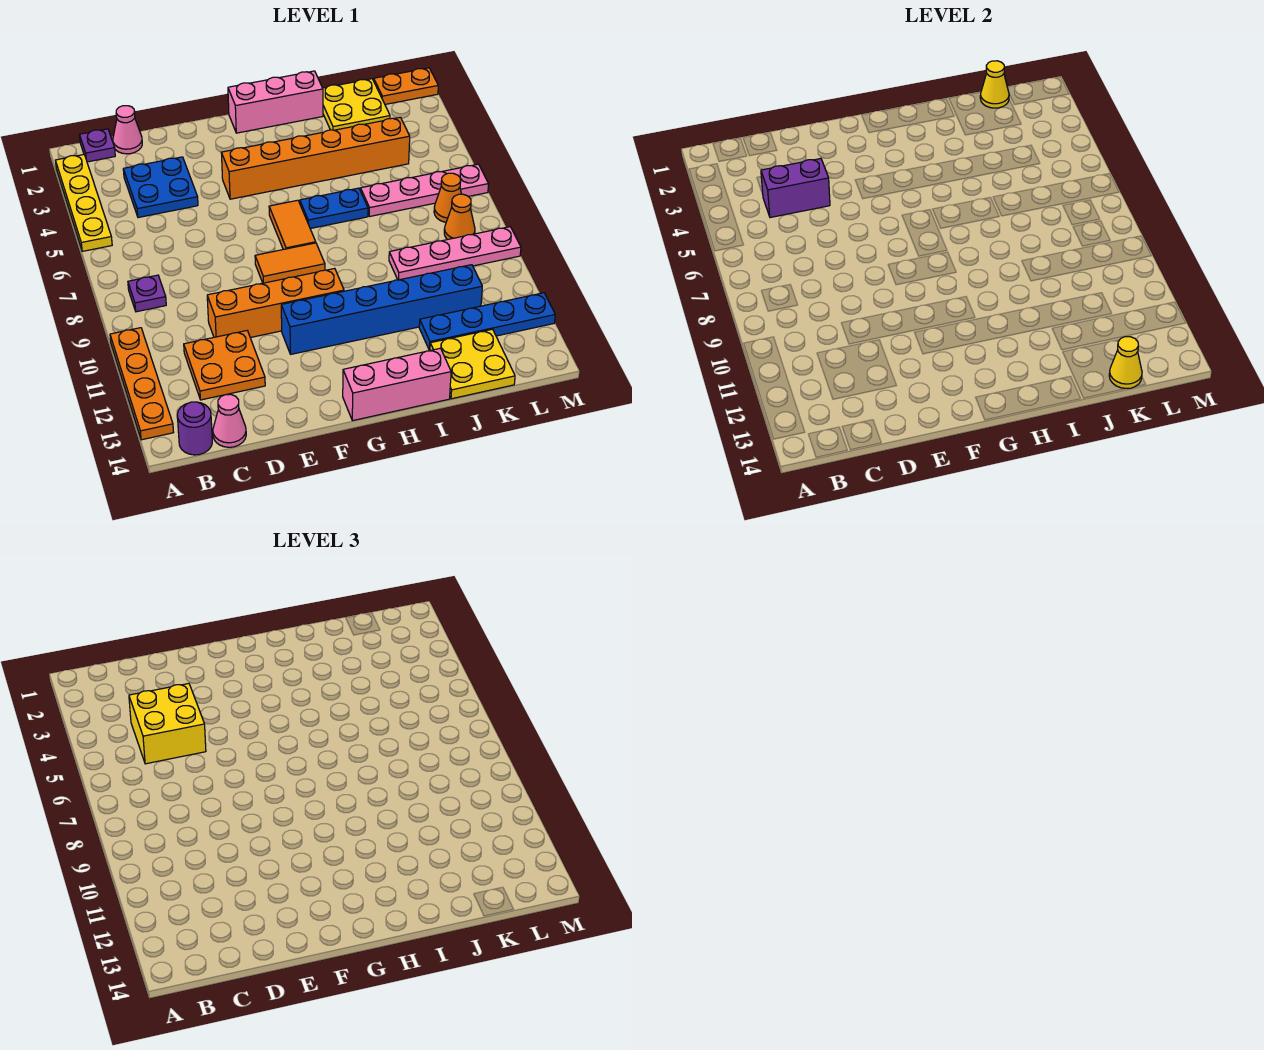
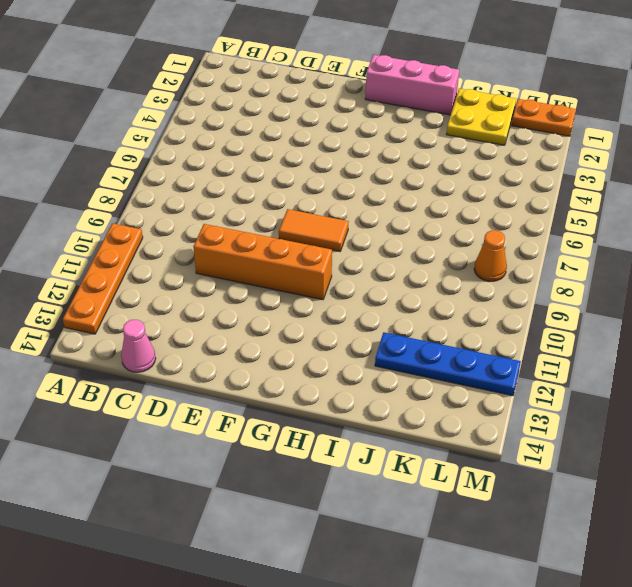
none -> yellow 1x4 plate [55,155,112,251]
none -> purple 1x1 plate [80,129,115,162]
none -> purple 1x1 plate [128,275,166,312]

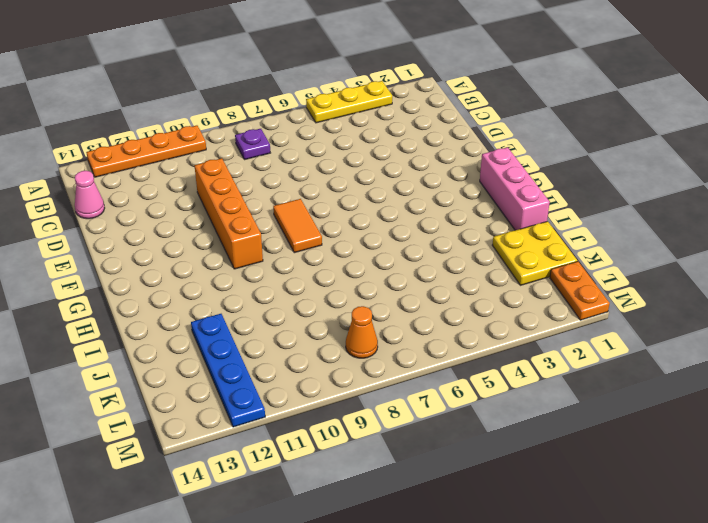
yellow 1x3 plate [306,81,392,123] -> yellow 1x4 plate [55,155,112,251]
none -> purple 1x1 plate [80,129,115,162]
none -> purple 1x1 round brick [177,402,212,455]
none -> pink 1x1 cone [113,106,142,154]

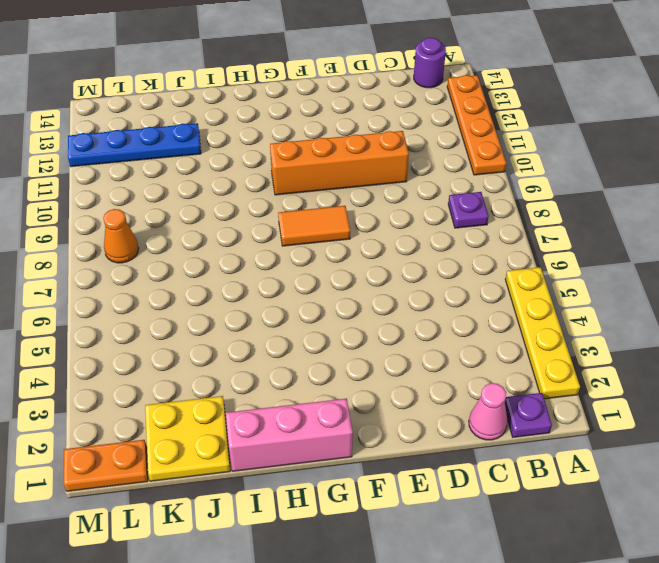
none -> blue 2x2 plate [123,157,198,218]
none -> orange 2x2 plate [184,331,265,400]
none -> pink 1x1 cone [213,394,246,447]

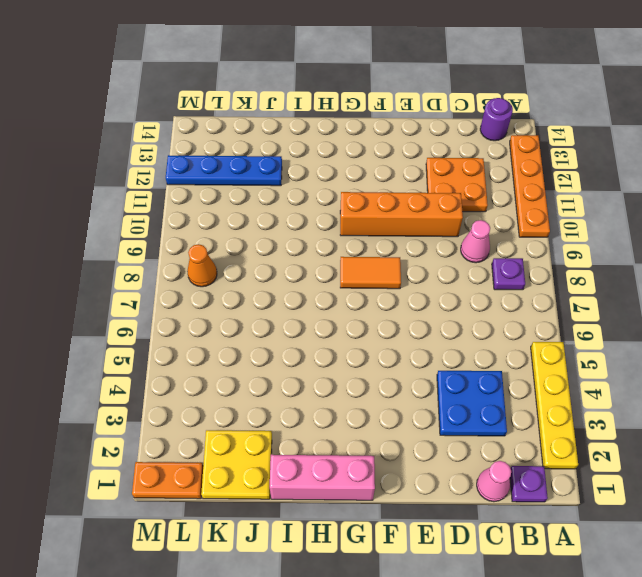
pink 1x1 cone [461,220,490,263] -> pink 1x1 cone moved to [213,394,246,447]
none -> orange 1x6 brick [221,117,410,199]
none -> blue 1x6 brick [281,265,482,354]
none -> orange 1x2 tile [269,200,316,250]

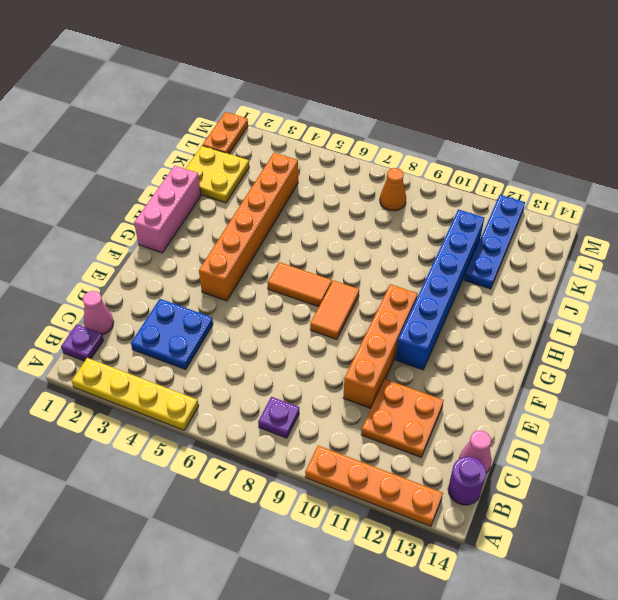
none -> pink 1x3 brick [343,348,451,421]
none -> blue 1x2 plate [300,188,368,229]
none -> pink 1x4 plate [360,164,488,217]

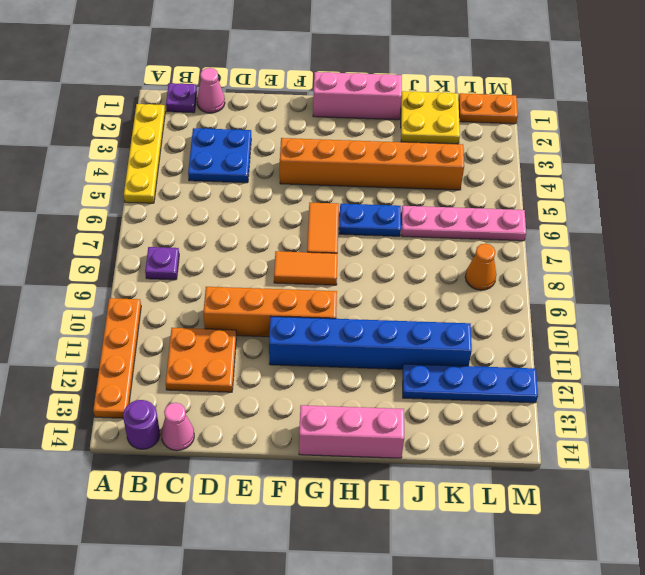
none -> pink 1x4 plate [389,227,521,280]
none -> yellow 2x2 plate [430,329,515,399]
none -> orange 1x1 cone [434,173,461,222]

